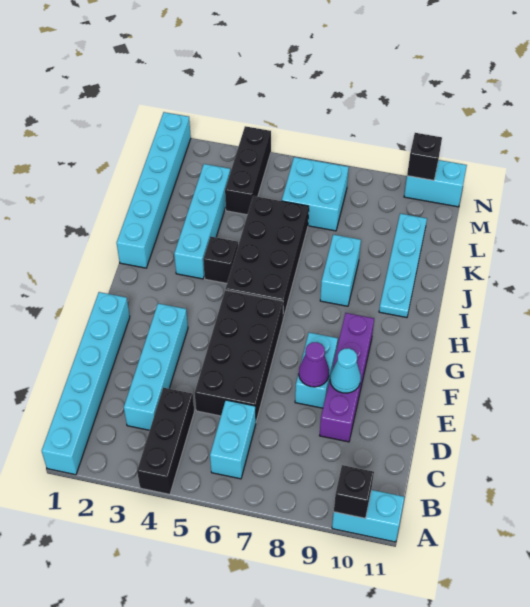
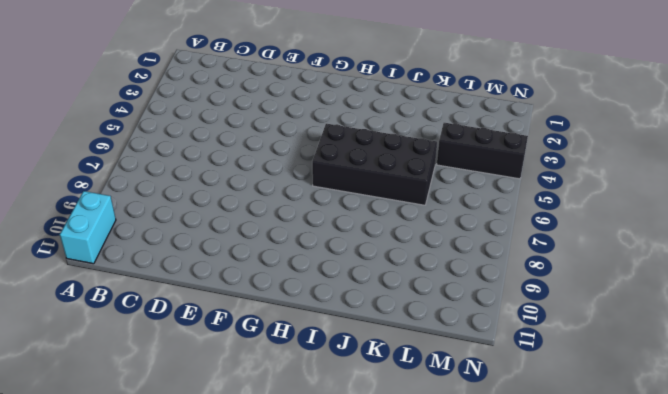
none -> cyan 1x6 brick [42,292,130,475]
none -> black 1x3 brick [137,388,194,494]
none -> cyan 1x2 brick [210,400,256,479]

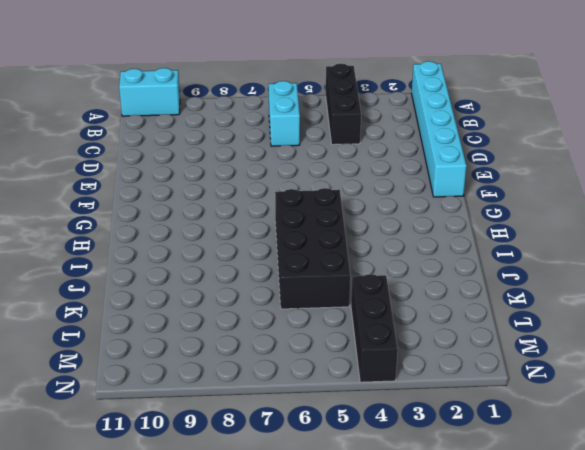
none -> cyan 1x4 brick [124,304,188,430]
none -> black 2x4 brick [195,290,283,421]
none -> purple 1x4 brick [320,313,374,442]

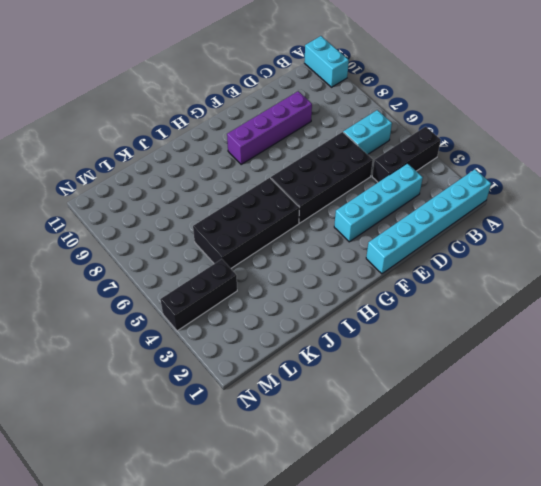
none -> cyan 1x2 brick [295,333,338,408]
none -> cyan 1x6 brick [117,112,191,268]
none -> cyan 1x4 brick [174,164,230,279]

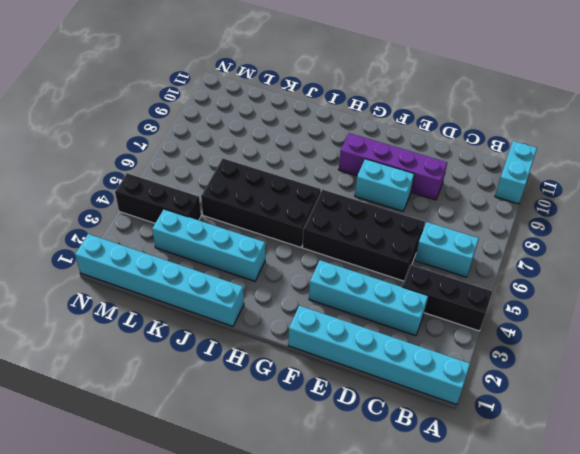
none -> black 1x1 brick [203,237,238,283]
none -> cyan 1x2 brick [320,235,361,306]
none -> cyan 1x4 plate [379,214,427,318]

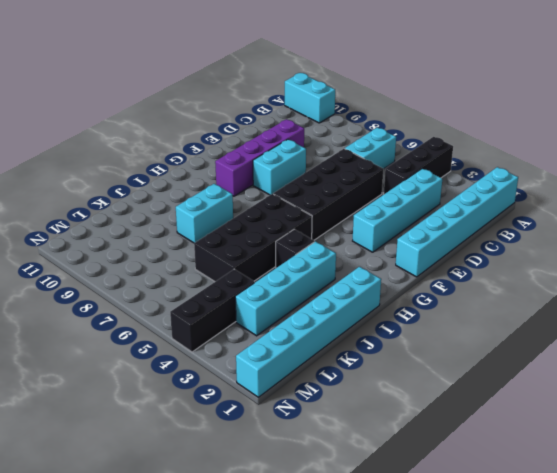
none -> cyan 1x4 plate [379,214,427,318]
none -> cyan 2x2 brick [282,157,349,231]
none -> cyan 1x2 brick [404,160,467,207]

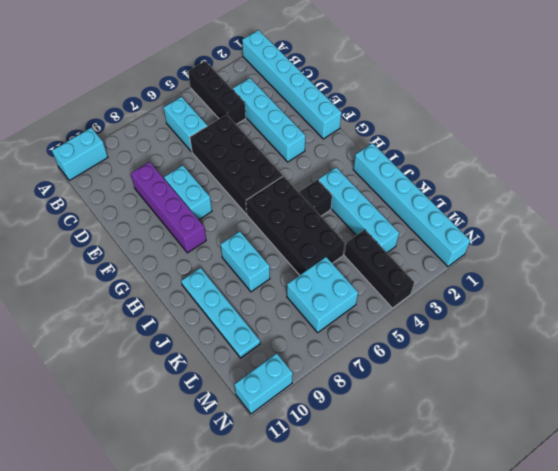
none -> black 1x1 brick [334,465,374,518]
none -> purple 1x1 cone [299,342,329,387]
none -> cyan 1x1 cone [330,348,361,393]

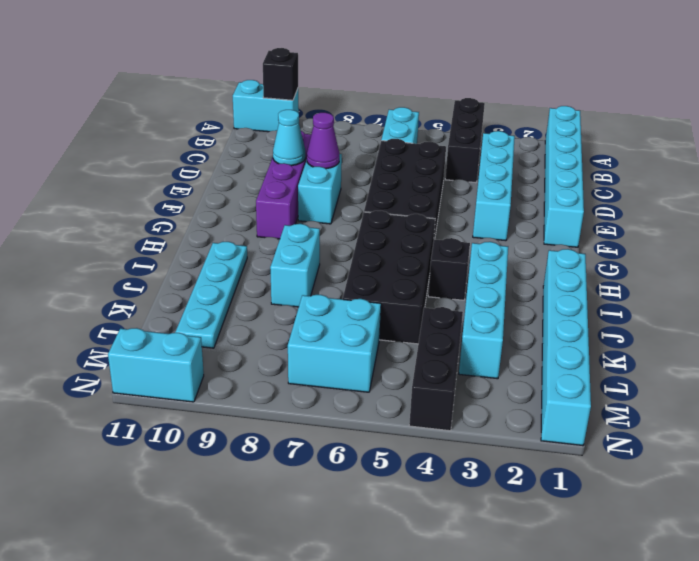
none -> black 1x1 brick [407,133,442,180]

